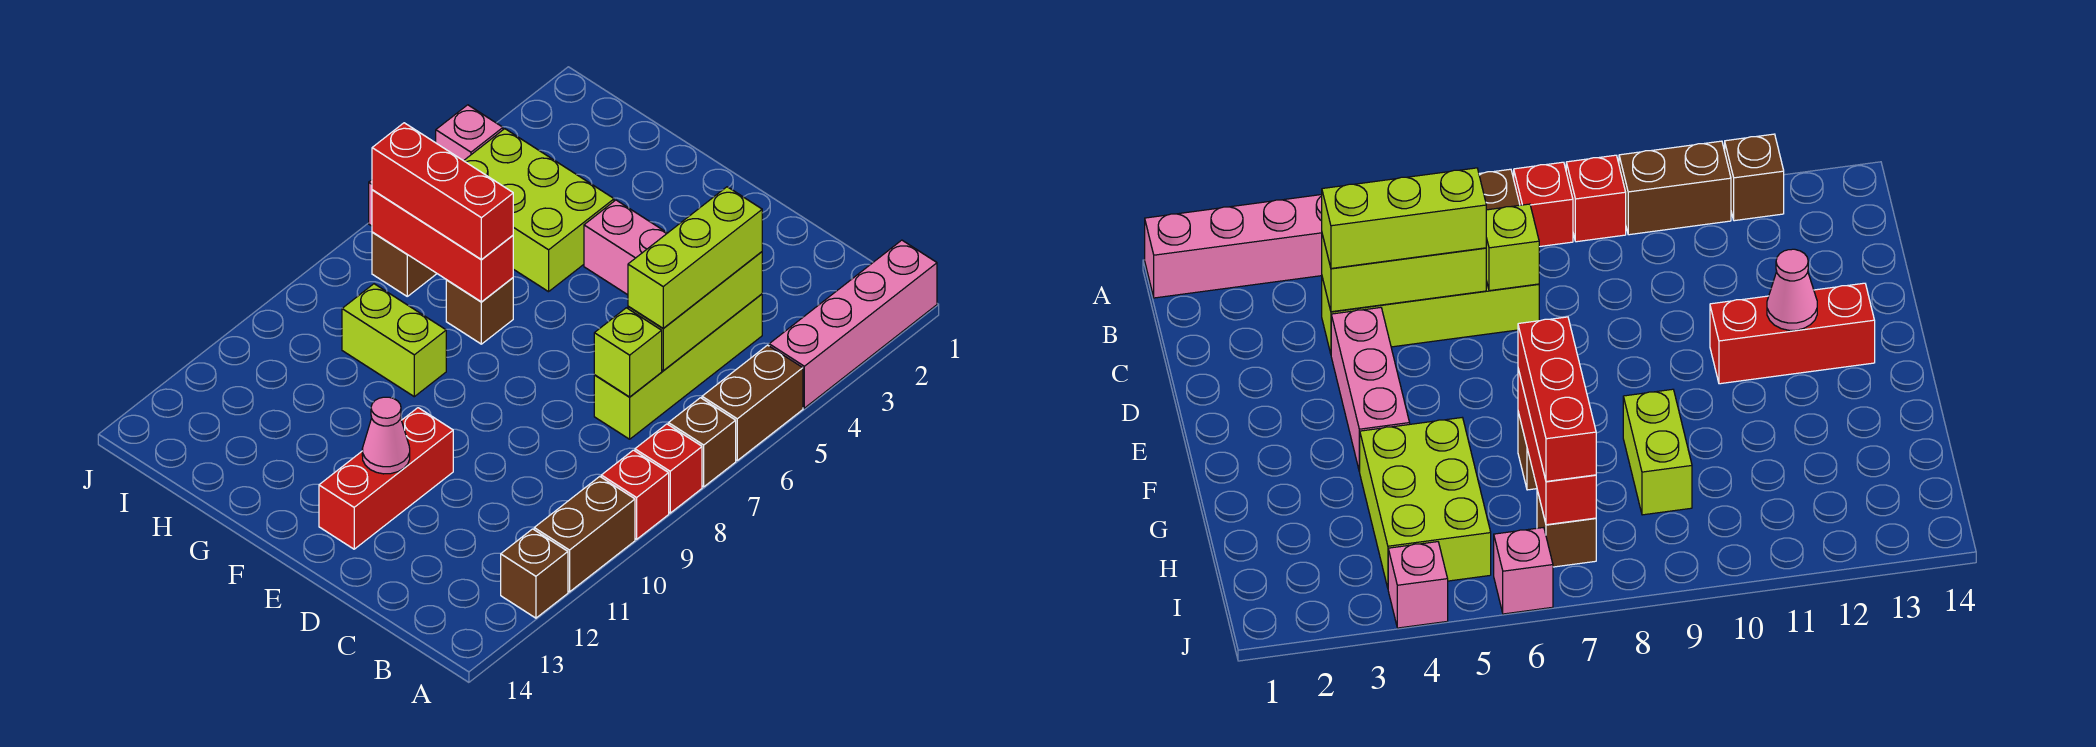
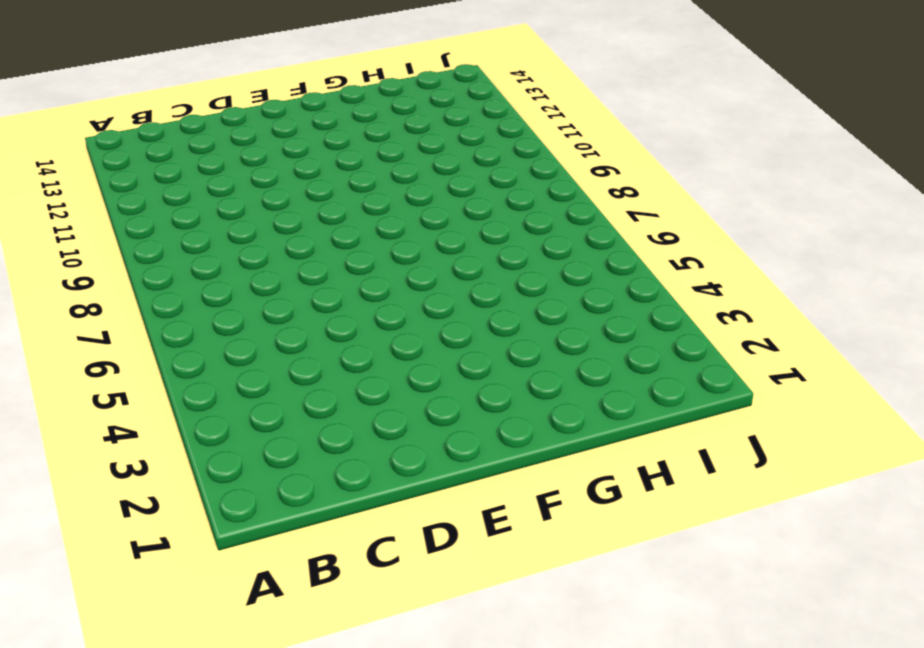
none -> pink 1x4 brick [769,240,937,408]
none -> brown 1x2 brick [702,345,803,460]
none -> brown 1x1 brick [668,398,736,487]

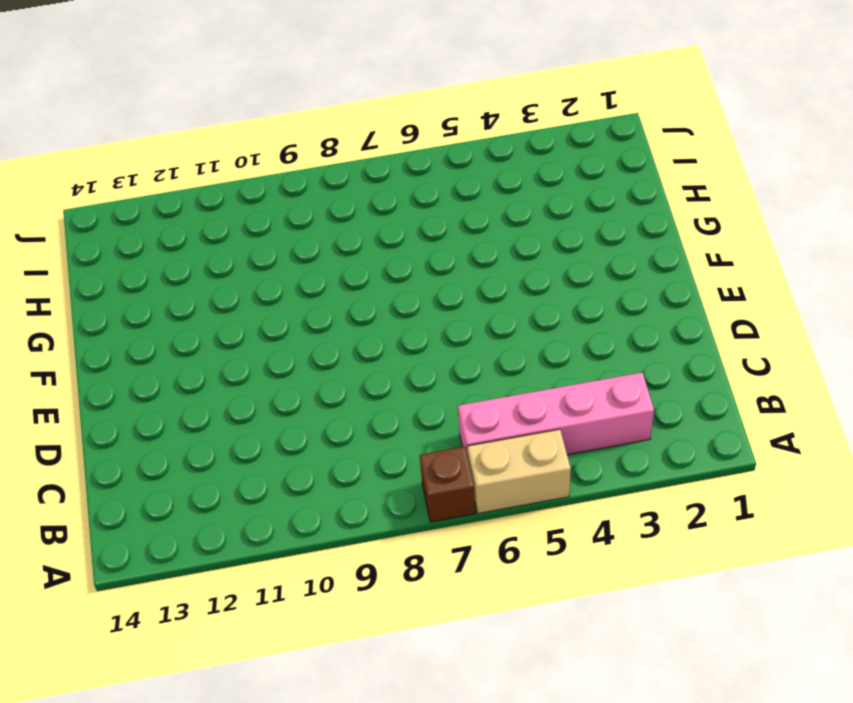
tan 1x2 brick [467,429,571,513] -> brown 1x2 brick [702,345,803,460]
pink 1x4 brick [458,373,654,457] -> pink 1x4 brick moved to [769,240,937,408]
none -> red 1x1 brick [635,424,702,513]
none -> red 1x1 brick [601,450,669,539]
none -> brown 1x2 brick [534,477,635,592]

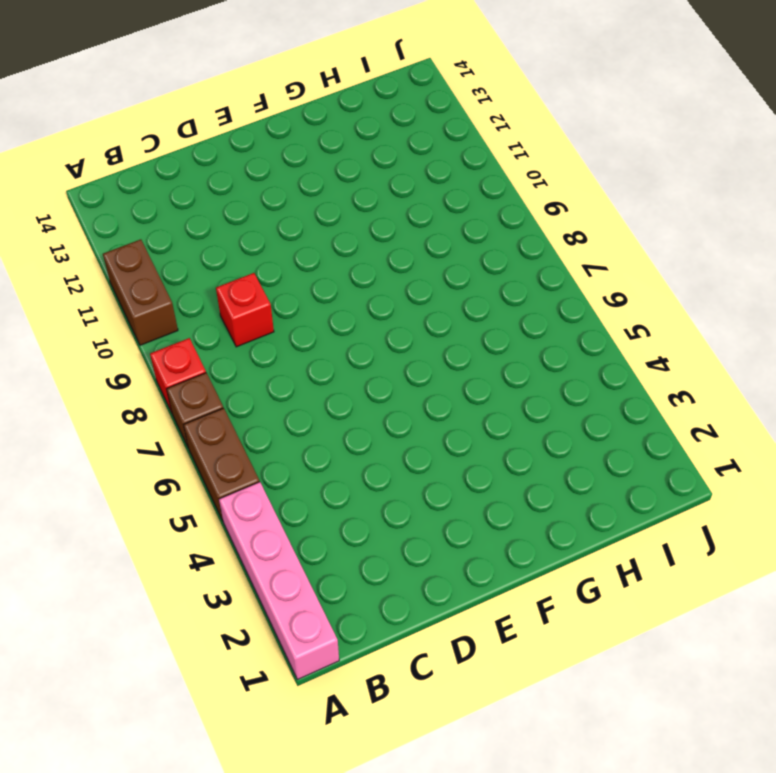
red 1x1 brick [216,273,274,347] -> red 1x1 brick moved to [601,450,669,539]
none -> brown 1x1 brick [501,529,568,618]
none -> lime 1x4 brick [594,294,762,439]
none -> pink 1x3 brick [584,200,667,295]

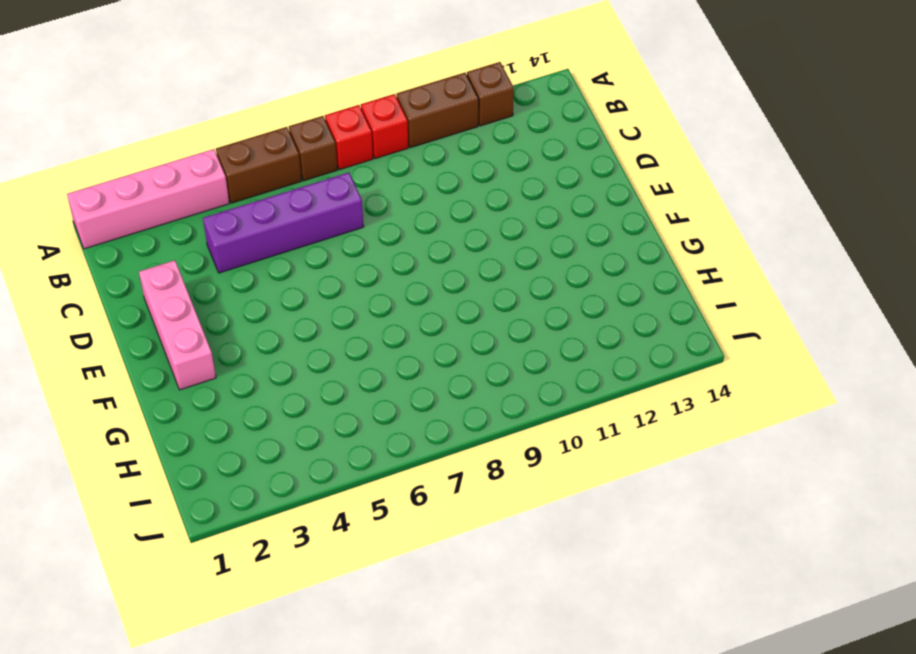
purple 1x4 brick [203,173,364,273] -> lime 1x4 brick [594,294,762,439]
pink 1x3 brick [139,260,216,390] -> pink 1x3 brick moved to [584,200,667,295]
none -> red 1x3 brick [319,408,453,549]
none -> lime 2x3 brick [464,129,614,292]
none -> brown 1x1 brick [446,278,513,344]

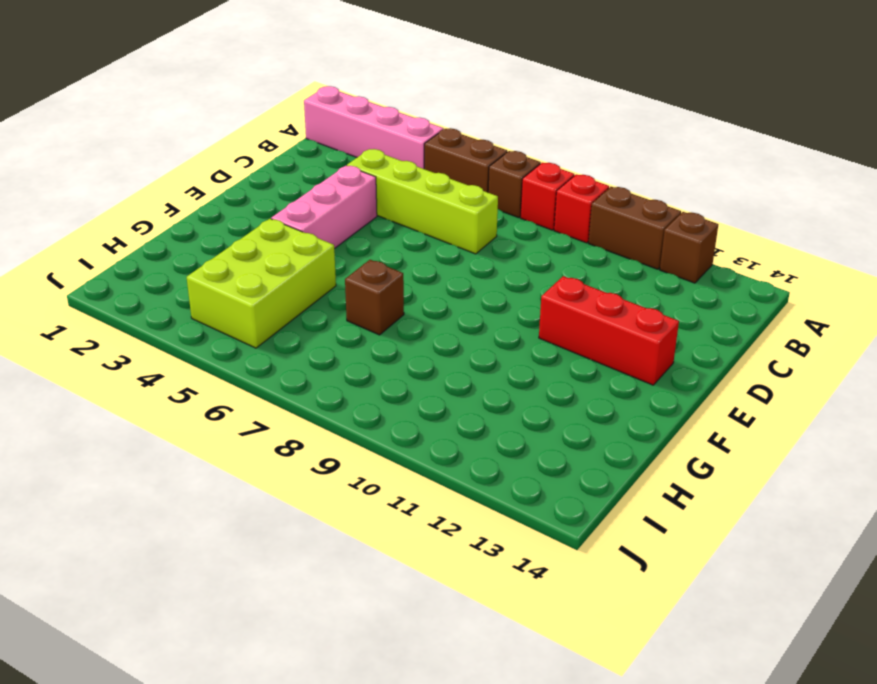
none -> lime 1x2 brick [342,284,446,397]
none -> brown 1x1 brick [372,232,437,296]
none -> pink 1x1 brick [436,105,503,161]

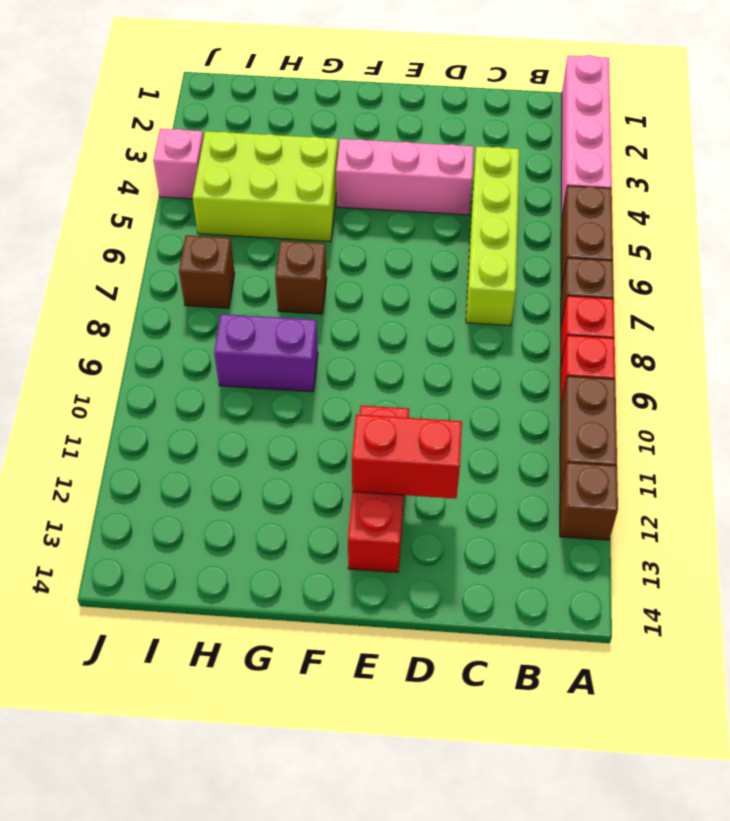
red 1x2 brick [352,414,462,499] -> pink 1x1 cone [362,397,410,474]
purple 1x2 brick [214,314,318,392] -> lime 1x2 brick [342,284,446,397]
none -> pink 1x1 brick [1494,527,1553,614]
none -> lime 1x3 brick [628,252,762,371]
none -> lime 1x1 brick [594,308,662,397]

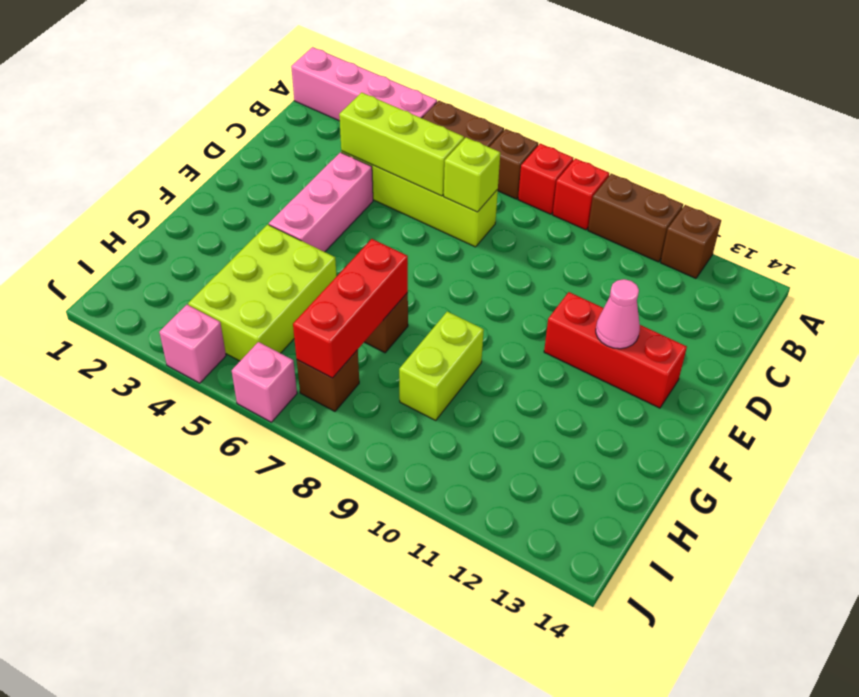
none -> lime 1x3 brick [628,187,762,328]
none -> red 1x3 brick [372,123,513,259]

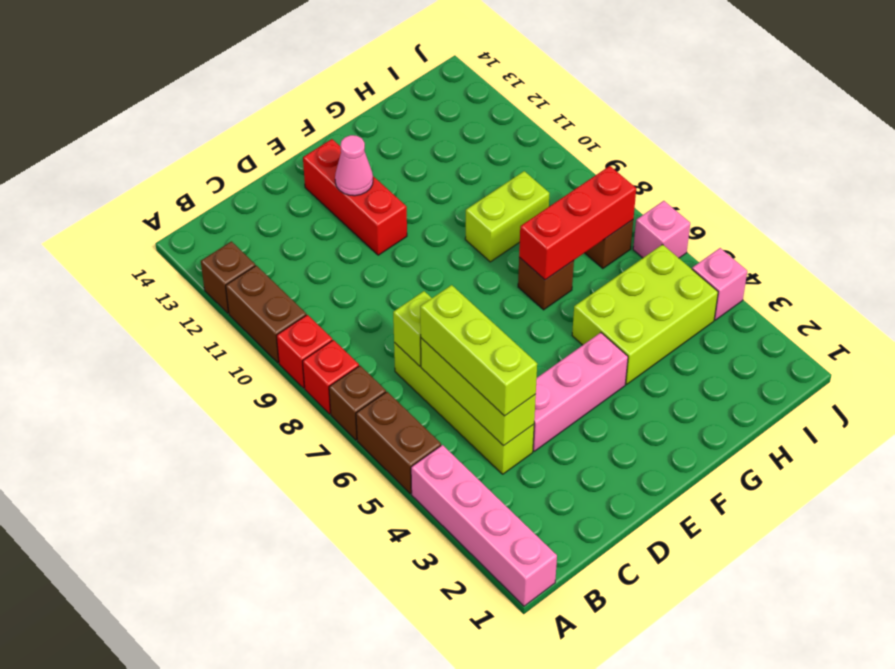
none -> red 1x3 brick [372,123,513,259]

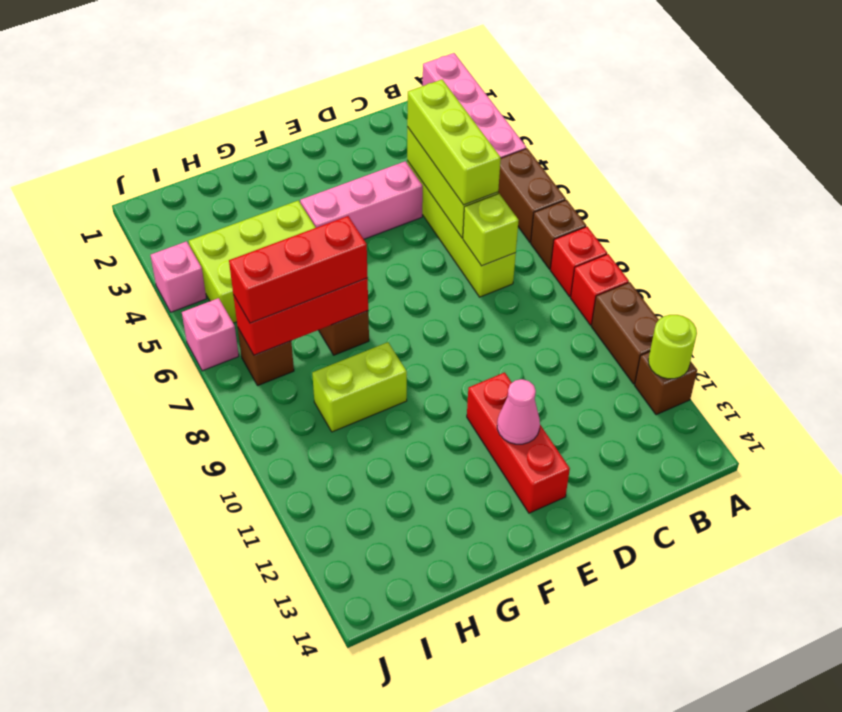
lime 1x1 round brick [648,315,697,379] -> none

